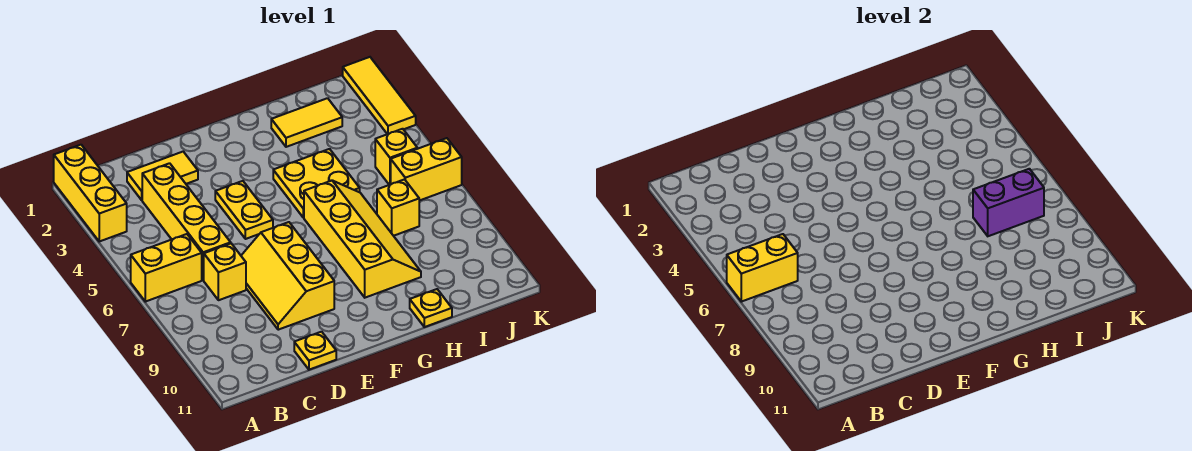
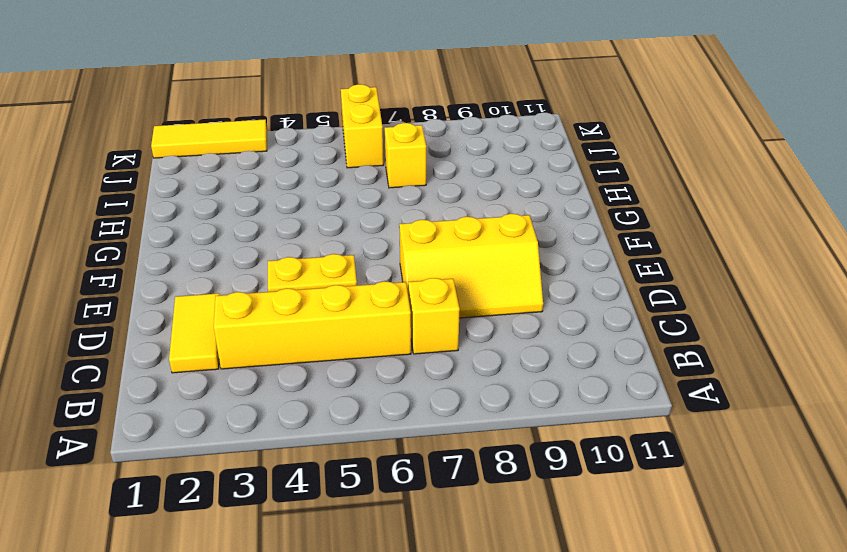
none -> yellow 1x3 brick [54,145,127,241]
none -> yellow 1x2 brick [131,234,202,302]
none -> yellow 1x1 plate [294,332,336,370]

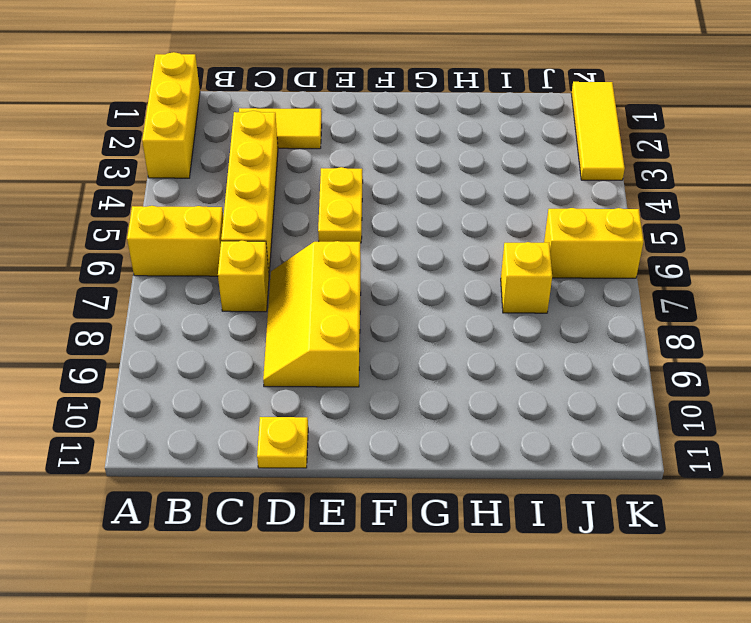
none -> yellow 2x2 plate [273,149,360,218]
none -> yellow 2x4 slope [304,181,421,298]
none -> yellow 1x2 tile [271,98,342,147]

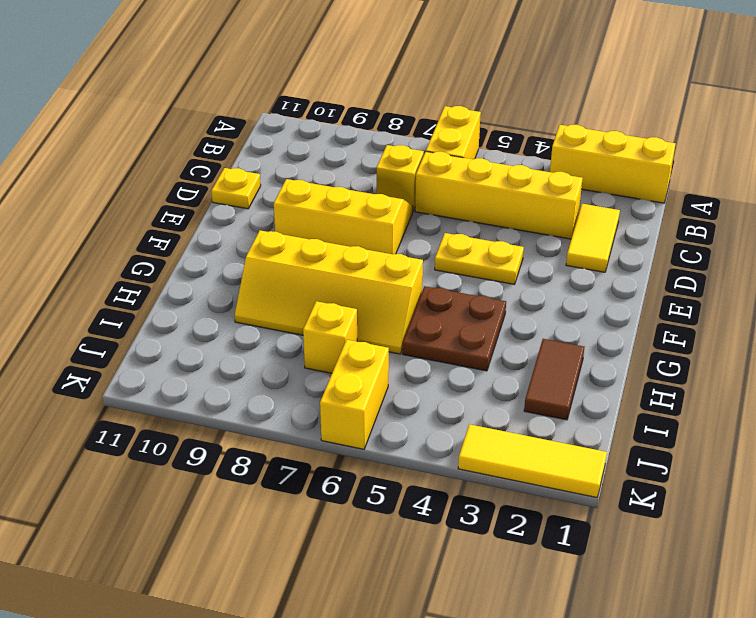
brown 2x2 plate [403,286,506,371] -> yellow 2x2 plate [273,149,360,218]
brown 1x2 tile [524,339,584,420] -> yellow 1x2 tile [271,98,342,147]
none -> yellow 1x1 plate [410,289,452,327]
none -> yellow 1x1 brick [375,129,417,185]
none -> yellow 1x2 brick [727,234,798,302]

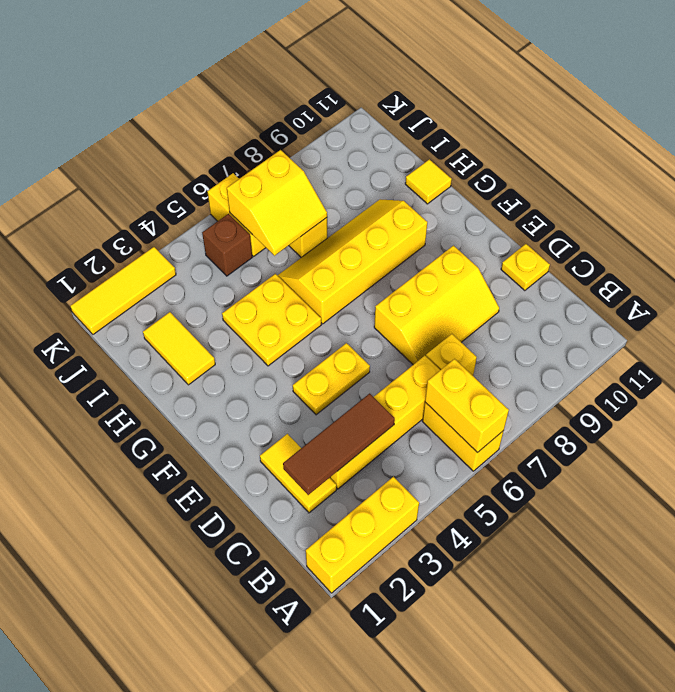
brown 1x3 tile [283,393,395,495] -> none
yellow 1x1 tile [405,159,452,204] -> yellow 1x1 plate [410,289,452,327]
yellow 2x2 slope [227,150,327,256] -> purple 1x2 brick [973,169,1044,236]
brown 1x1 brick [202,214,252,276] -> yellow 1x1 brick [375,129,417,185]

